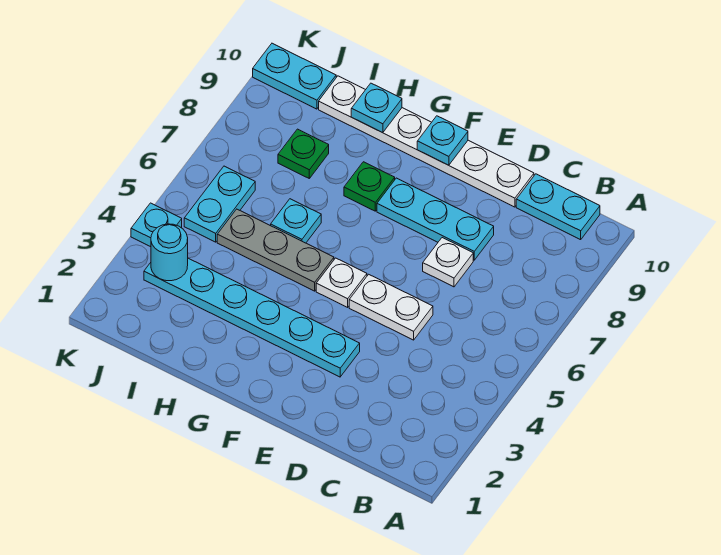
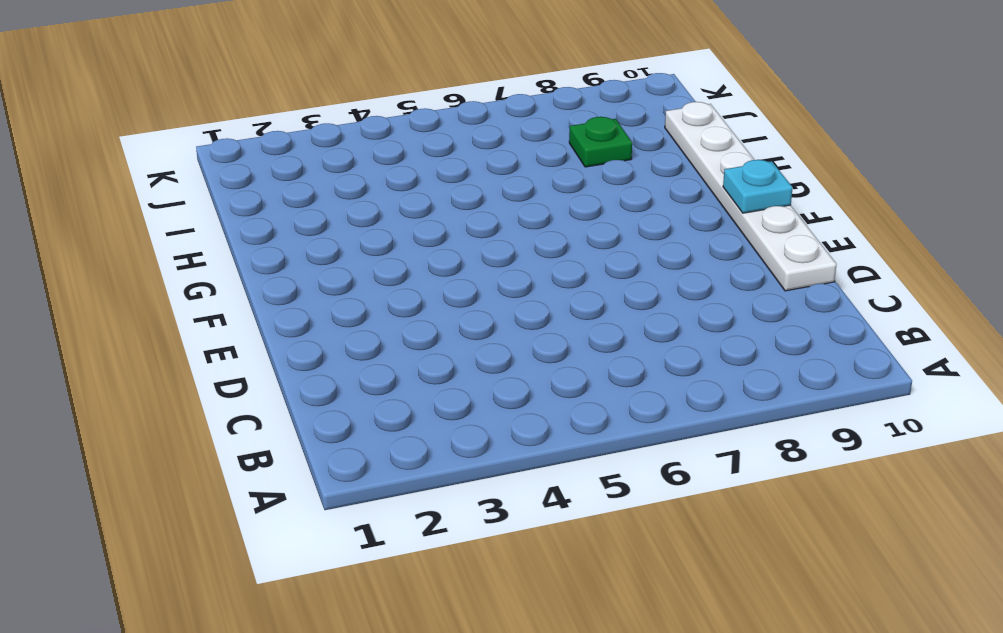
none -> cyan 1x2 plate [516,174,600,240]
none -> white 1x2 plate [349,274,433,340]
none -> white 1x1 plate [423,238,473,287]

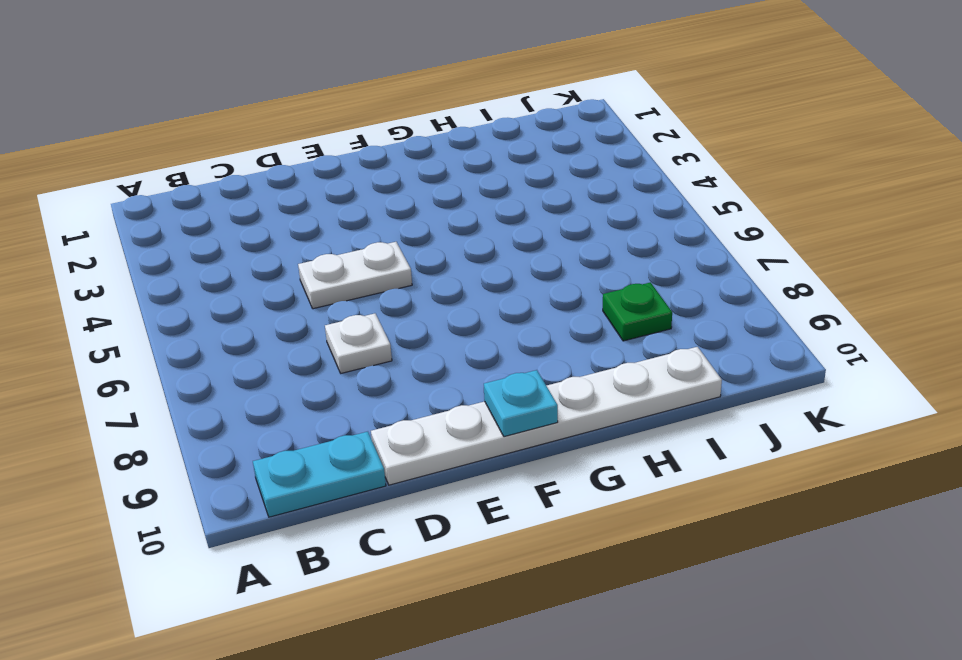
none -> cyan 1x3 plate [377,178,494,260]
none -> cyan 1x6 plate [144,258,360,377]
none -> white 1x1 plate [316,258,367,307]

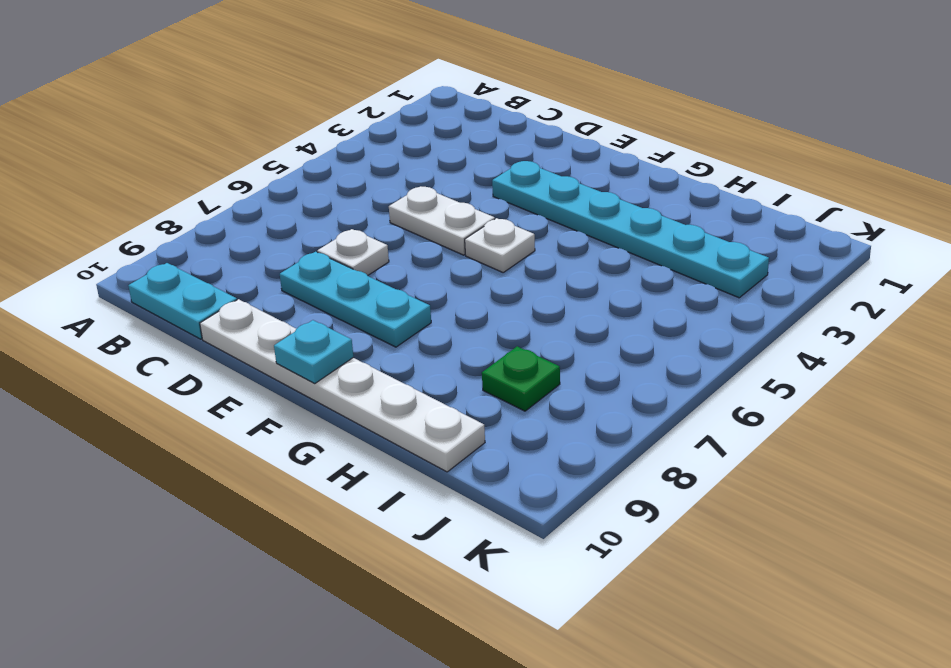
none -> grey 1x3 plate [217,209,334,291]
none -> green 1x1 plate [344,162,395,211]
none -> cyan 1x1 plate [271,199,321,243]

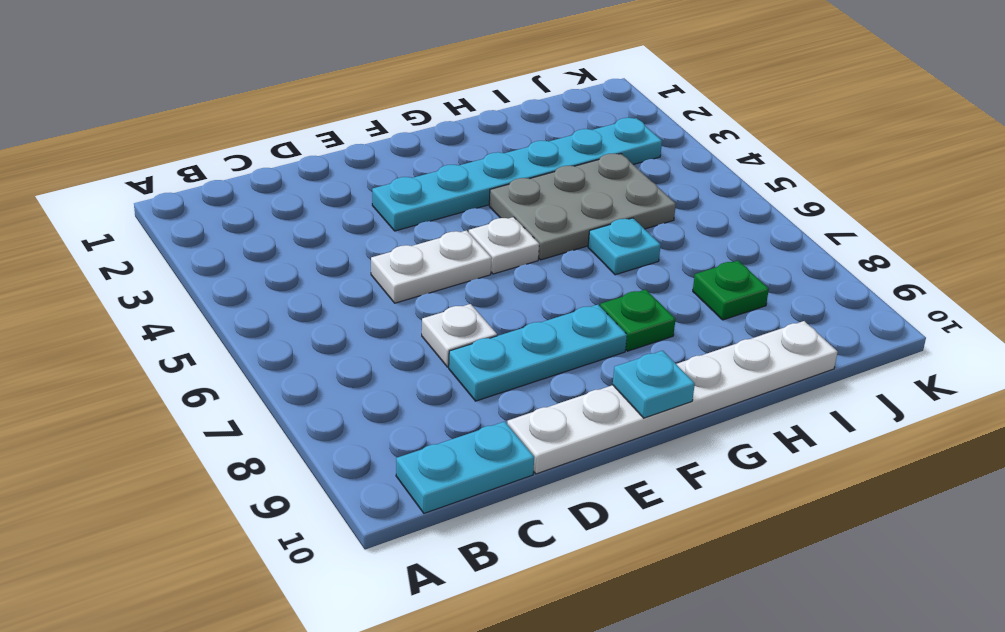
grey 2x3 plate [489,154,676,260] -> grey 1x3 plate [217,209,334,291]
none -> cyan 1x2 plate [184,166,255,242]
none -> cyan 1x2 plate [253,43,336,109]
none -> cyan 1x1 plate [131,203,182,247]

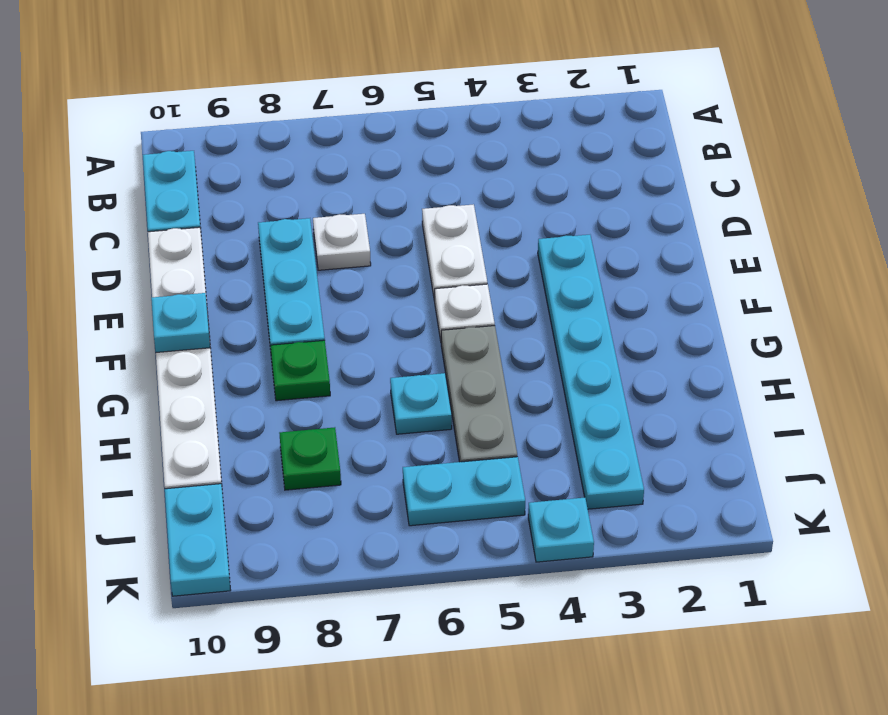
none -> cyan 1x1 plate [351,83,402,133]
none -> cyan 1x1 round brick [151,224,188,281]

